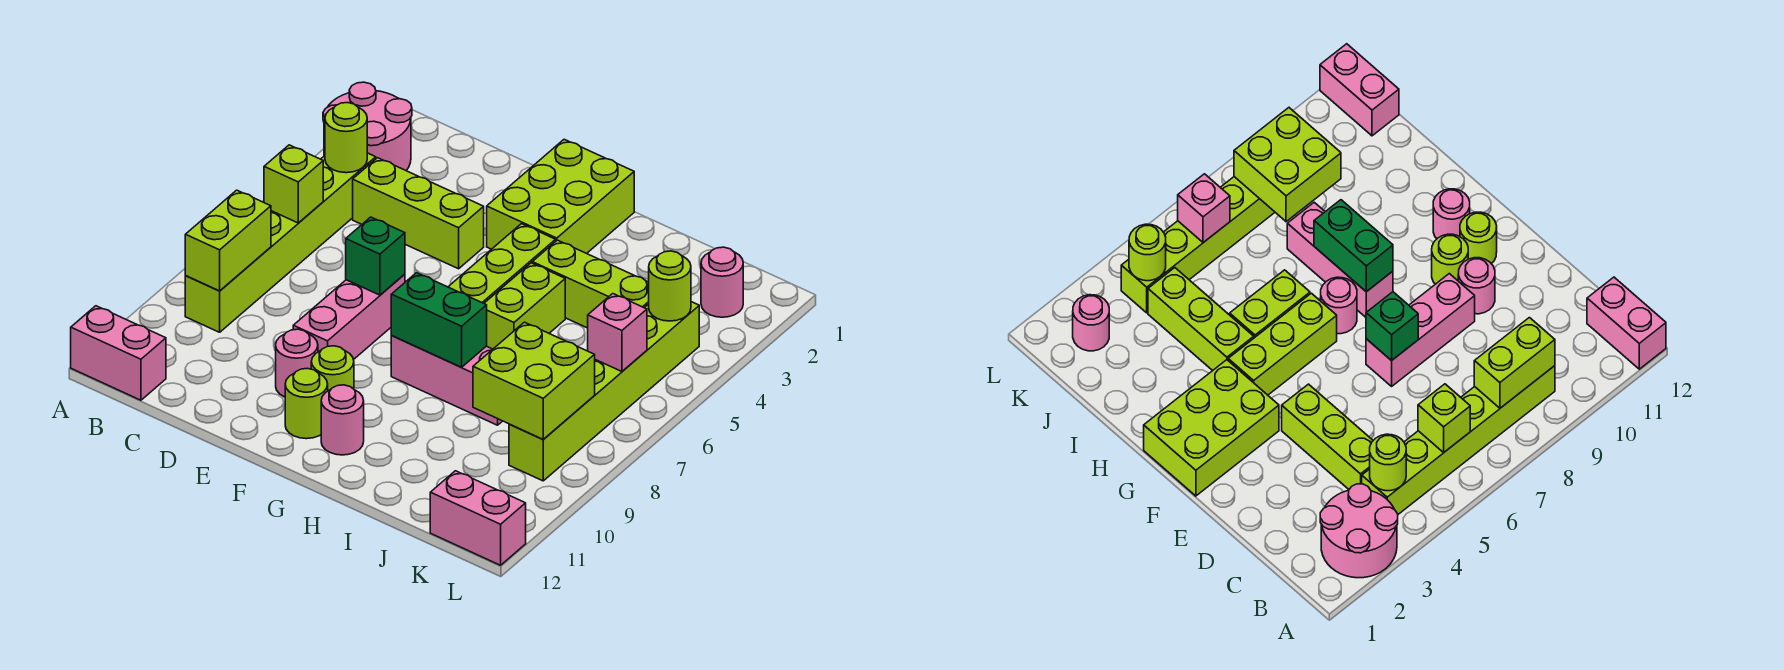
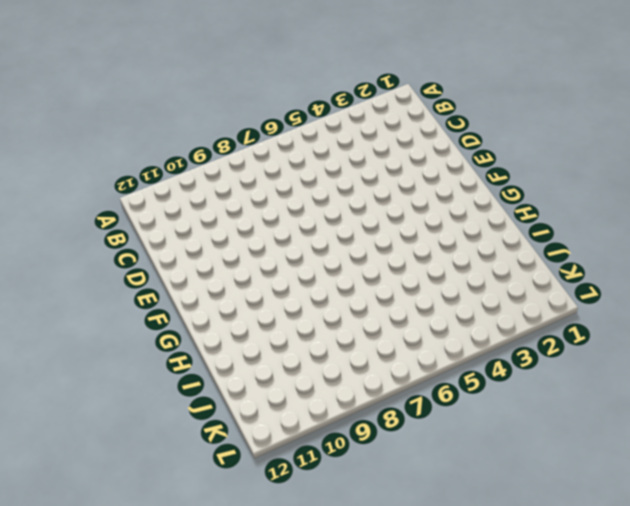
none -> pink 2x2 round brick [323,82,412,171]
none -> pink 1x2 brick [71,306,166,400]
none -> lime 1x6 brick [185,153,376,332]

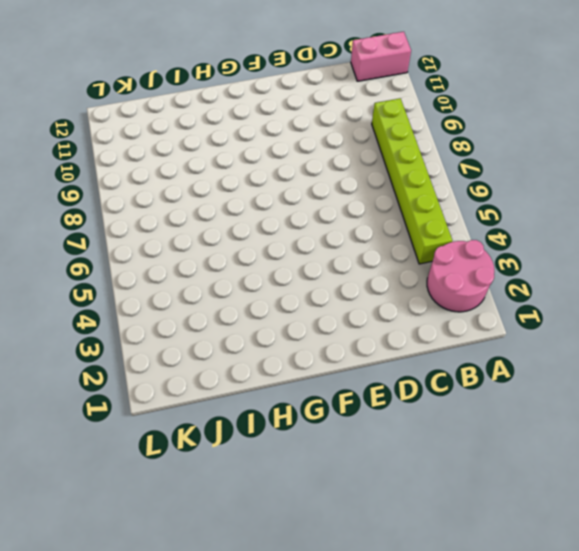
none -> lime 1x3 brick [353,158,484,269]
none -> pink 1x3 brick [293,274,405,360]
none -> pink 1x1 round brick [276,329,318,397]

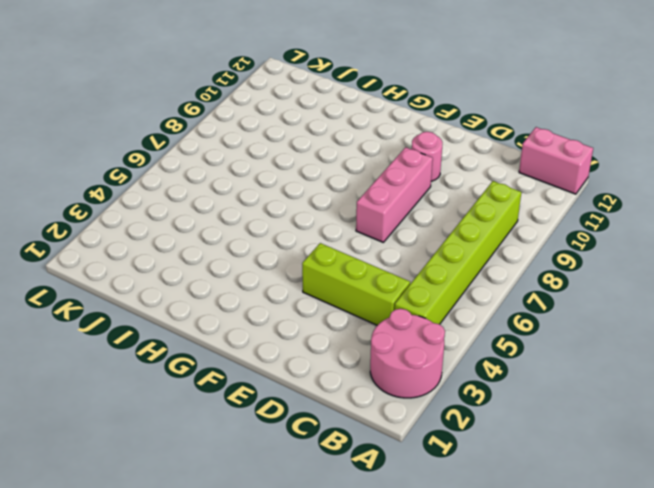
none -> lime 2x3 brick [487,139,634,254]
none -> lime 1x1 round brick [311,346,354,391]
none -> lime 1x1 round brick [285,368,328,439]

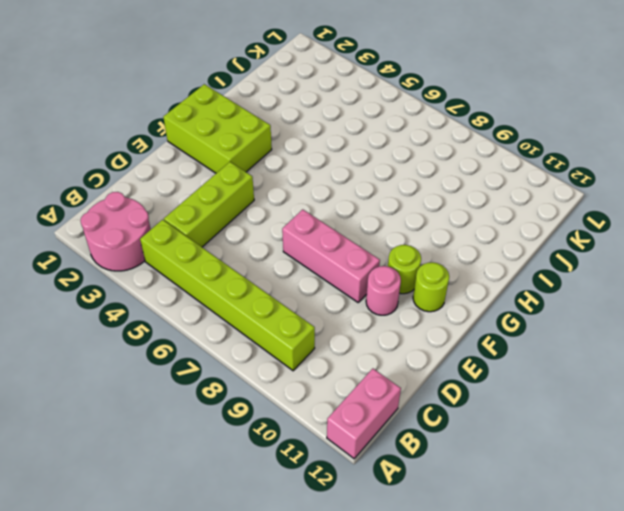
none -> lime 1x3 brick [448,224,556,303]
none -> pink 1x1 round brick [1321,277,1357,334]
none -> pink 1x3 brick [391,336,502,425]

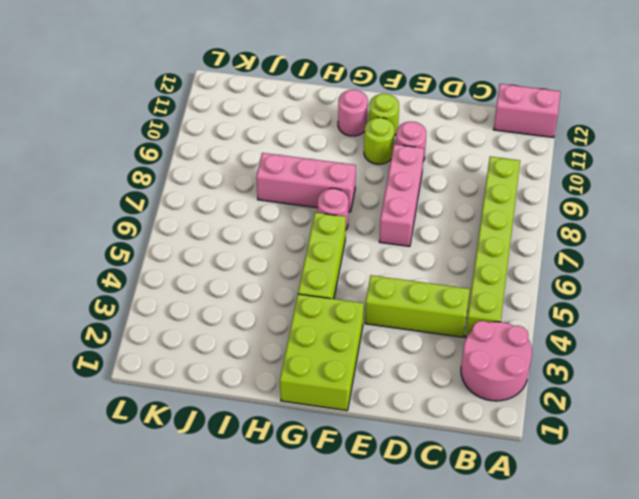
none -> lime 1x3 brick [532,240,649,328]
none -> lime 1x2 brick [484,263,565,349]
none -> pink 1x1 round brick [701,247,743,317]

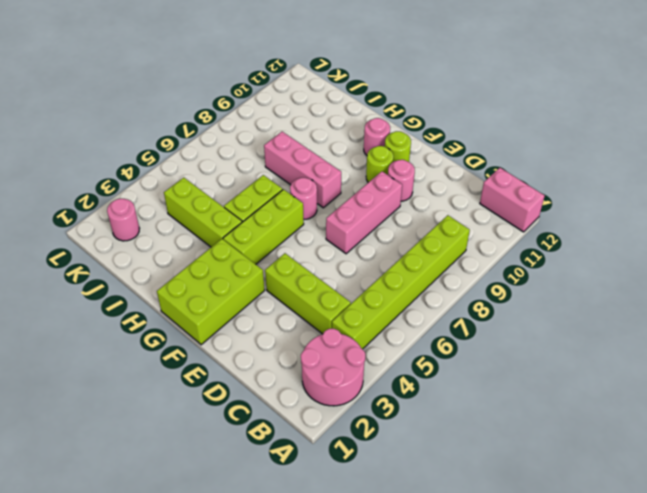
none -> lime 1x6 brick [509,302,699,481]
none -> pink 1x2 brick [430,471,526,565]
none -> lime 1x1 round brick [325,103,367,173]

